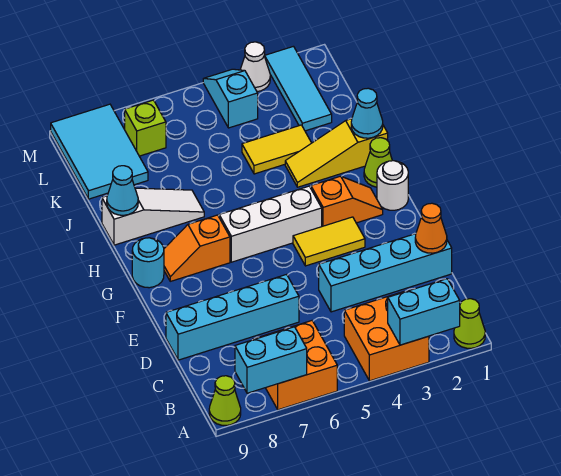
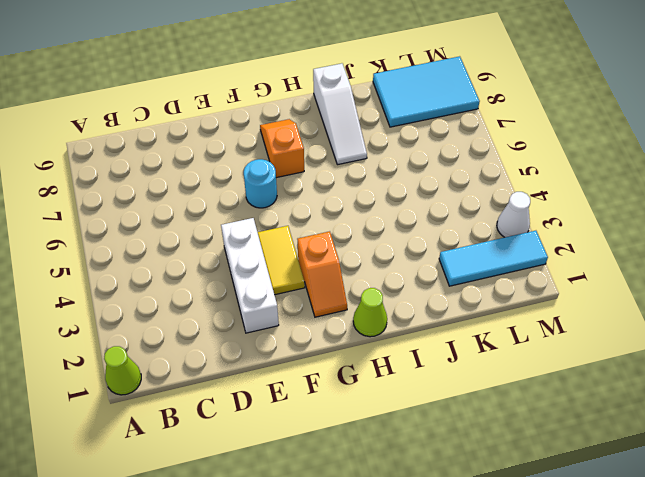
white 1x3 brick [221,218,279,333] -> white 1x3 brick moved to [219,186,322,262]
cyan 1x1 round brick [244,159,277,208] -> cyan 1x1 round brick moved to [132,238,164,288]
none -> orange 2x2 brick [344,292,429,381]
none -> orange 2x2 brick [253,321,337,410]
none -> lime 1x1 cone [209,376,241,426]

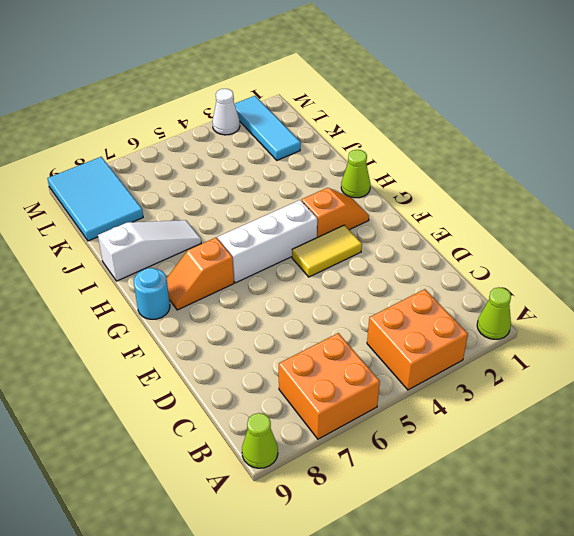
none -> cyan 1x4 brick [319,234,452,312]
none -> cyan 1x4 brick [166,274,299,360]
none -> white 1x1 round brick [377,161,408,210]

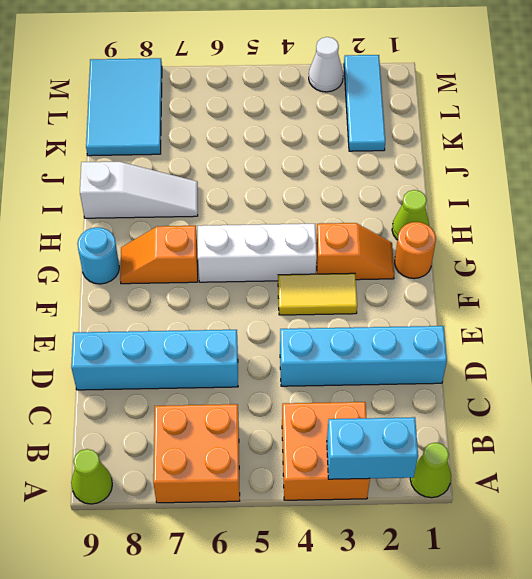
orange 1x1 round brick [395,222,436,279] -> white 1x1 round brick [377,161,408,210]
none -> yellow 1x3 slope [285,119,388,187]
none -> yellow 1x2 tile [242,125,311,174]
none -> cyan 1x2 slope [203,69,258,128]

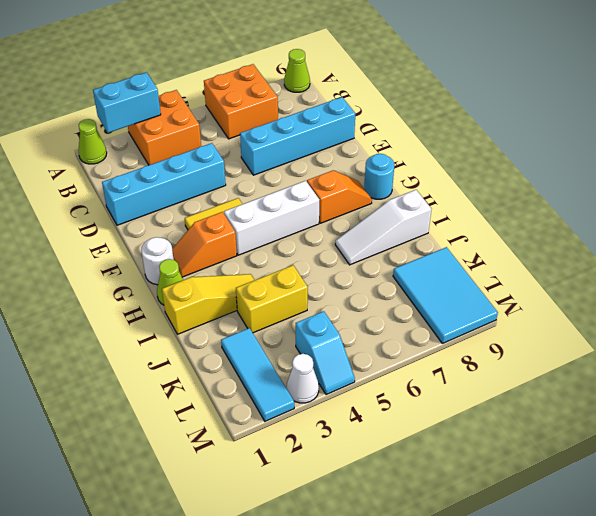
yellow 1x2 brick [236,265,308,333] -> yellow 1x2 tile [242,125,311,174]
none -> lime 1x1 brick [125,100,166,156]
none -> cyan 1x2 brick [235,327,307,393]
none -> orange 1x1 cone [415,203,447,253]

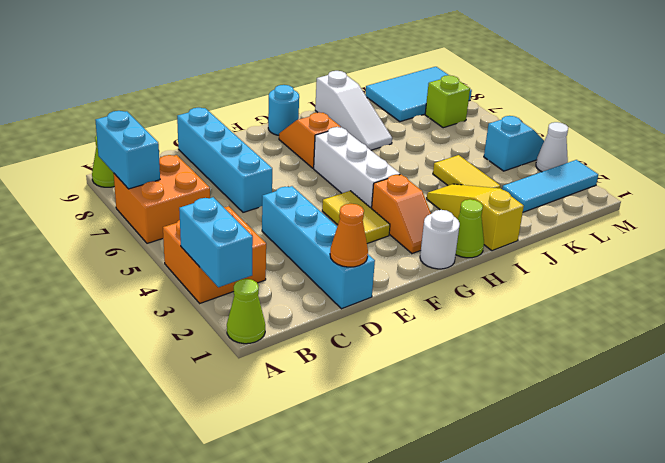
none -> cyan 1x1 cone [351,88,383,138]
none -> cyan 1x1 cone [107,166,138,215]

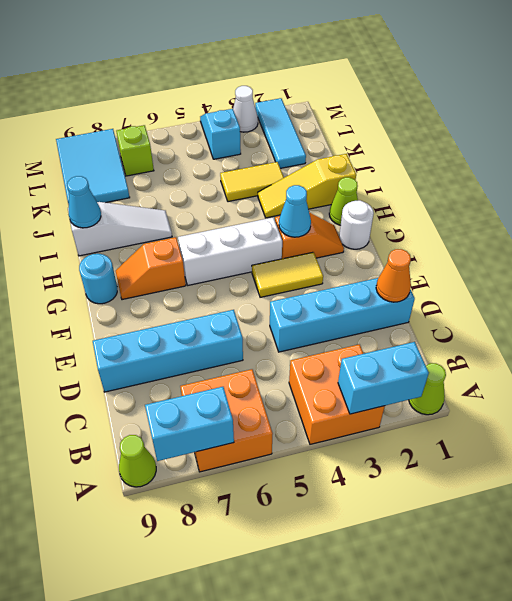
cyan 1x1 cone [279,185,311,237] -> cyan 1x1 cone moved to [351,88,383,138]

